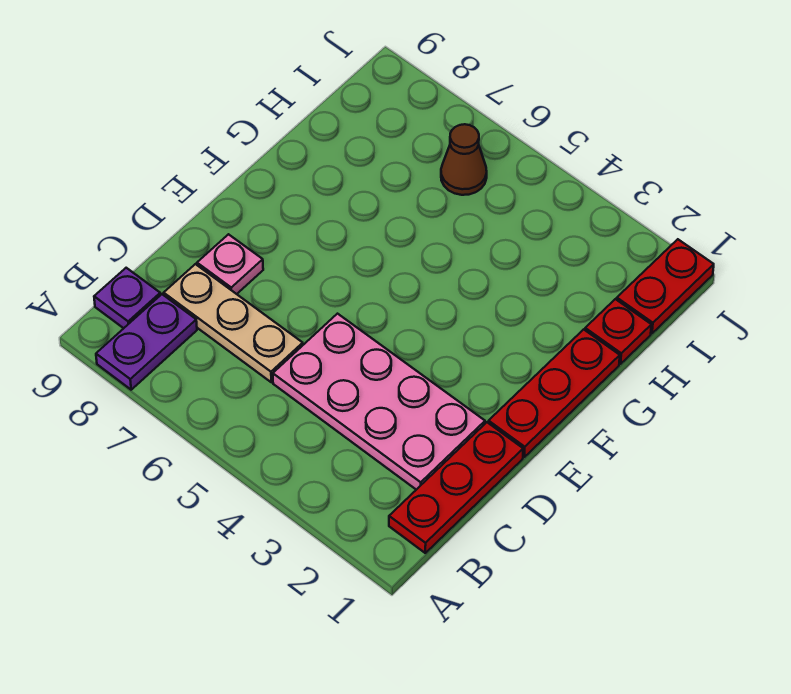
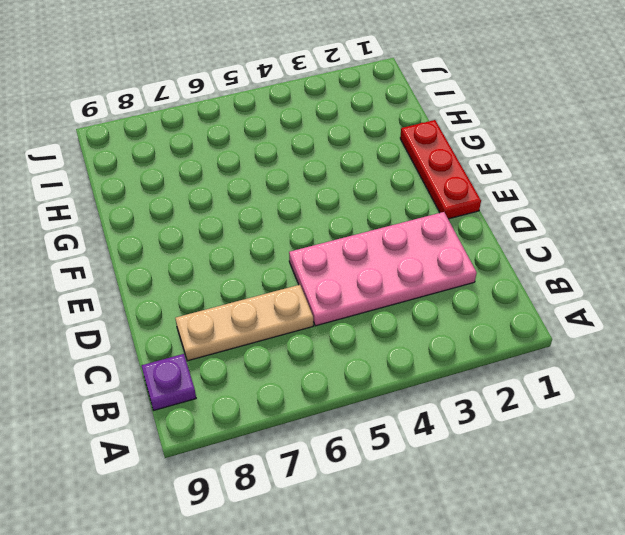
none -> purple 1x2 plate [96,294,197,390]
none -> red 1x3 plate [389,422,523,553]

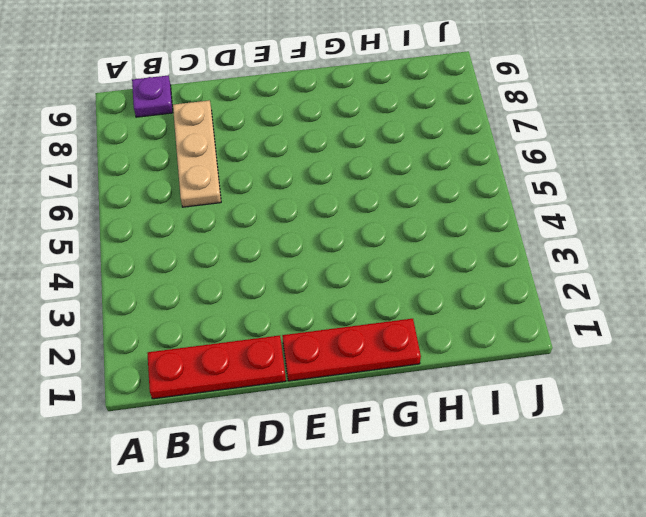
none -> purple 1x2 plate [96,294,197,390]
none -> pink 2x4 plate [273,314,485,490]

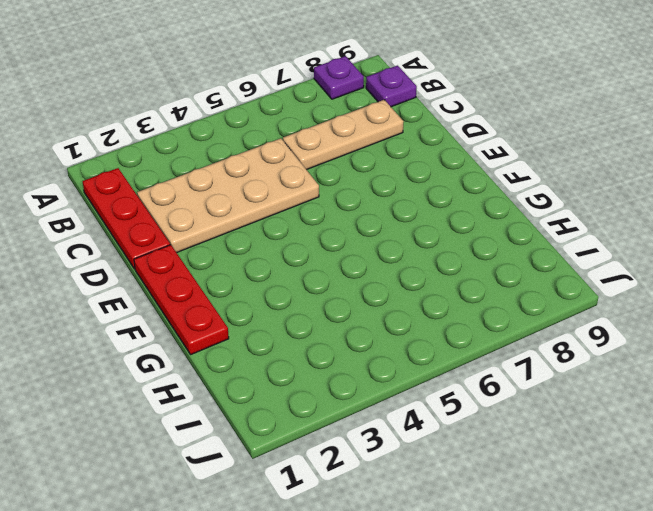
purple 1x1 plate [314,56,364,99] -> purple 1x2 plate [96,294,197,390]
tan 2x4 plate [137,138,319,253] -> pink 2x4 plate [273,314,485,490]
none -> pink 1x1 plate [197,234,263,294]
none -> red 1x1 plate [585,299,651,364]

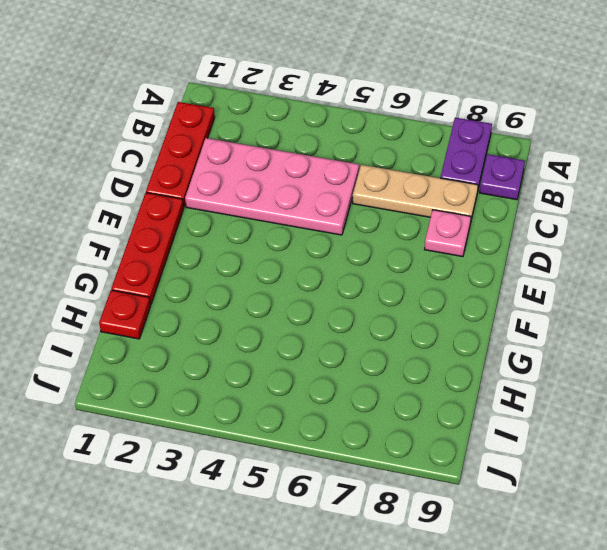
none -> red 1x2 plate [617,239,714,333]
none -> brown 1x1 cone [441,124,487,195]

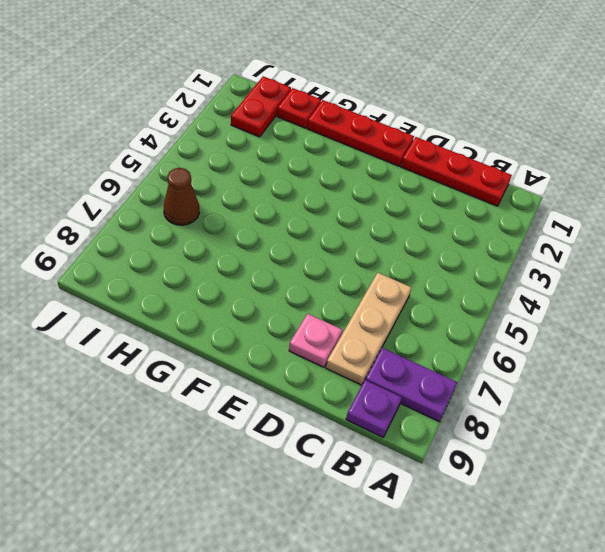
red 1x2 plate [231,76,291,137] -> red 1x2 plate turned to [617,239,714,333]
none -> pink 2x4 plate [273,314,485,490]

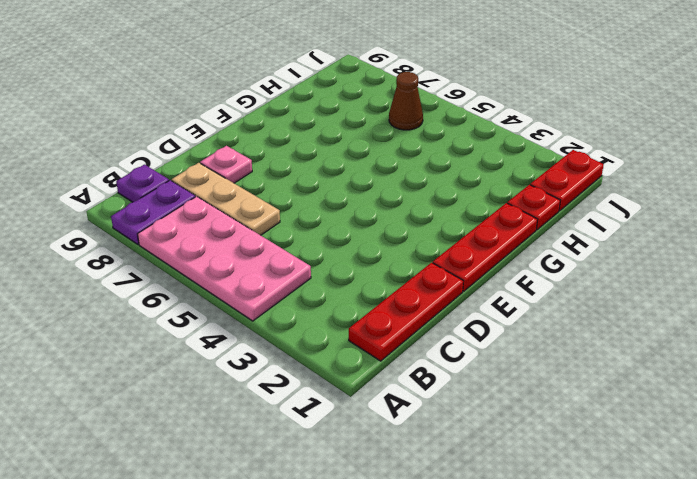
pink 2x4 plate [138,196,311,321] -> pink 2x4 plate moved to [273,314,485,490]

